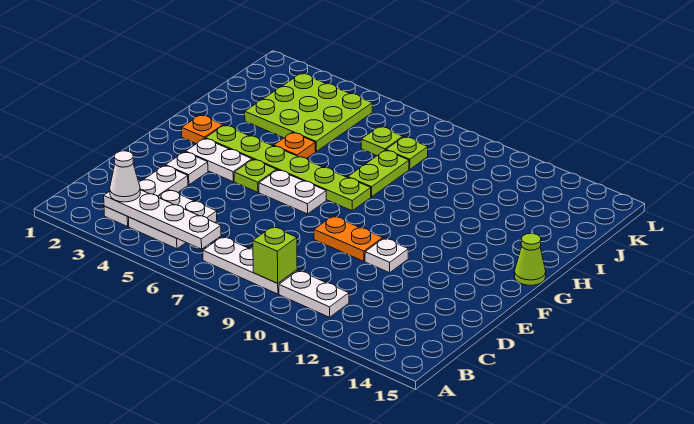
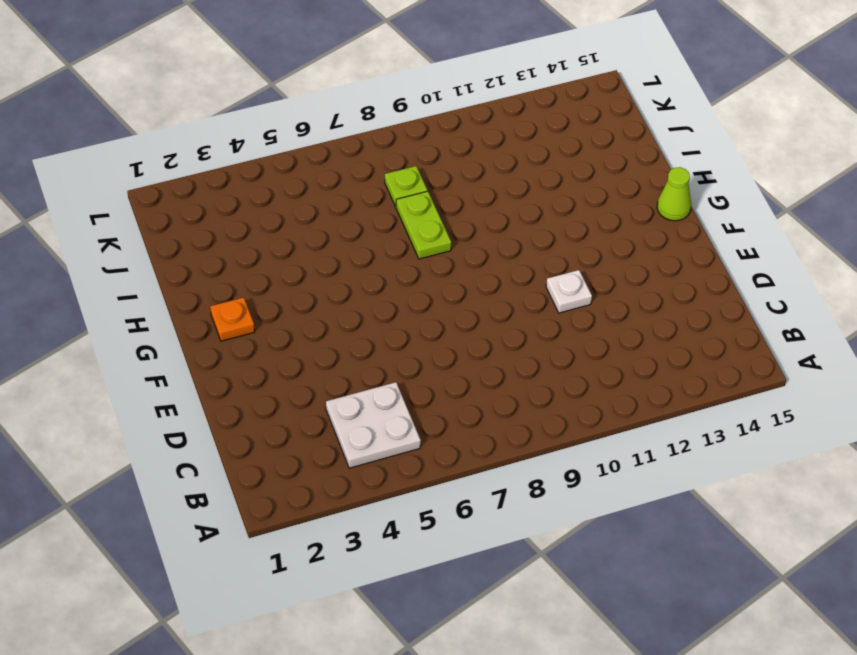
none -> white 1x3 plate [104,165,188,227]
none -> white 1x3 plate [203,237,297,294]
none -> white 1x2 plate [279,270,349,317]

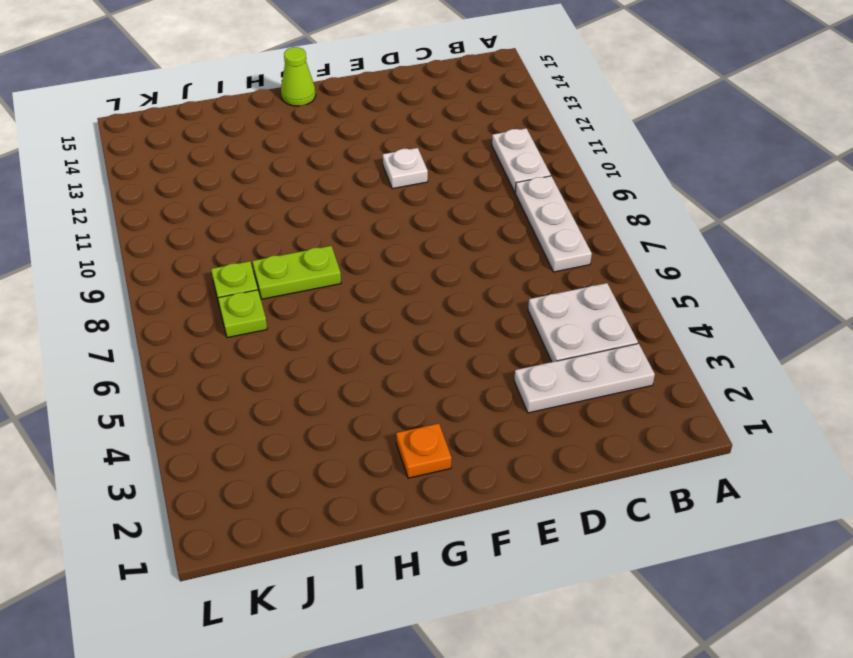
none -> white 1x1 plate [166,152,208,185]
none -> orange 1x2 plate [314,216,383,261]
none -> white 1x2 plate [186,138,252,182]

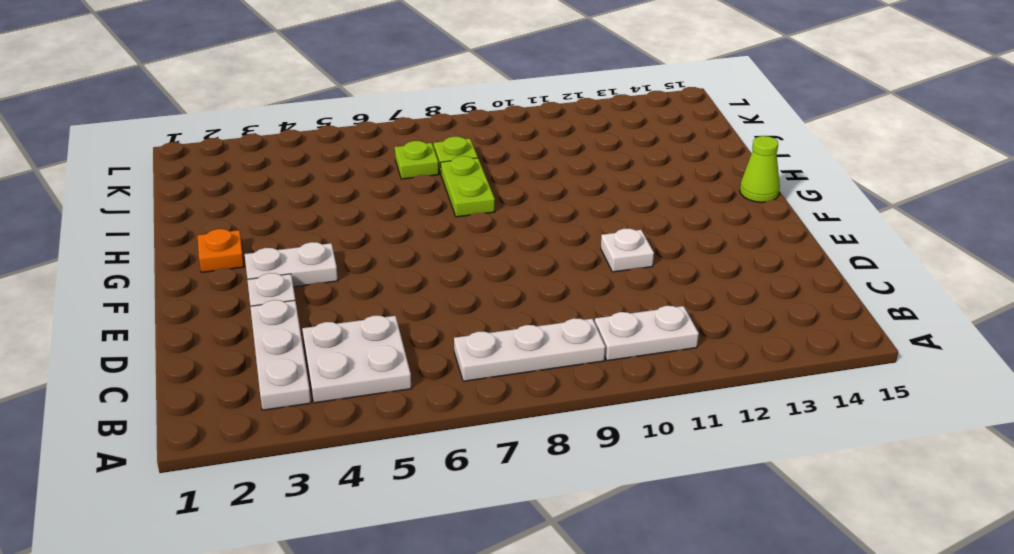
none -> orange 1x2 plate [314,216,383,261]
none -> lime 1x1 plate [234,159,277,192]
none -> white 1x2 plate [259,170,326,214]

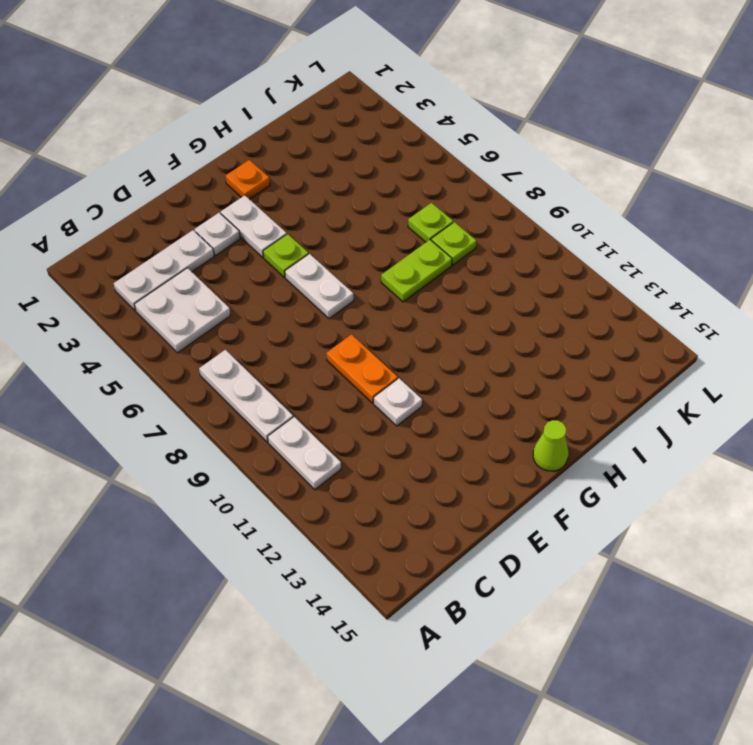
none -> lime 1x6 plate [206,125,371,211]
none -> orange 1x1 plate [274,132,316,159]
none -> lime 3x3 plate [245,73,372,151]

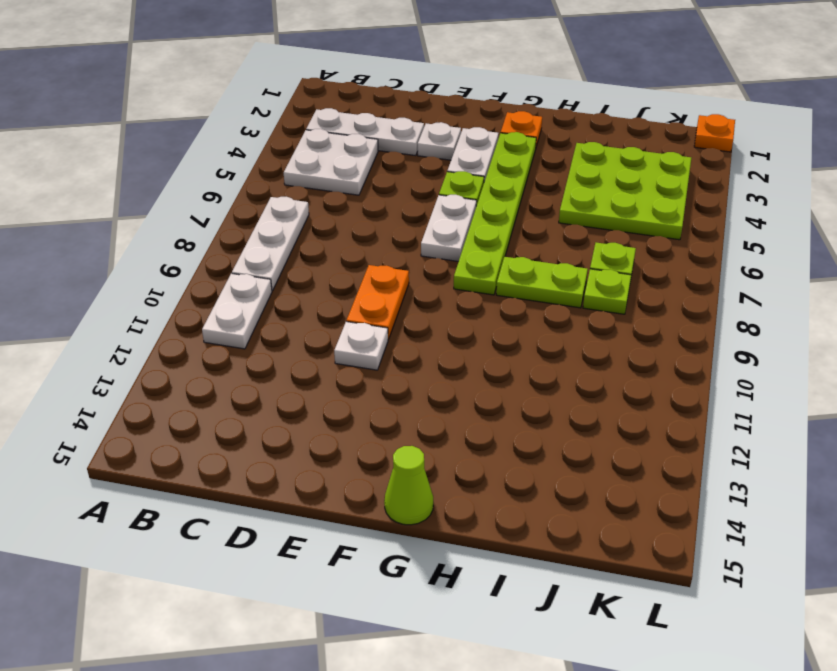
orange 1x1 plate [694,114,735,152] -> orange 1x1 plate moved to [274,132,316,159]
none -> white 1x4 plate [104,190,221,249]
none -> lime 1x1 brick [253,227,297,283]
none -> white 1x1 cone [110,151,140,202]

